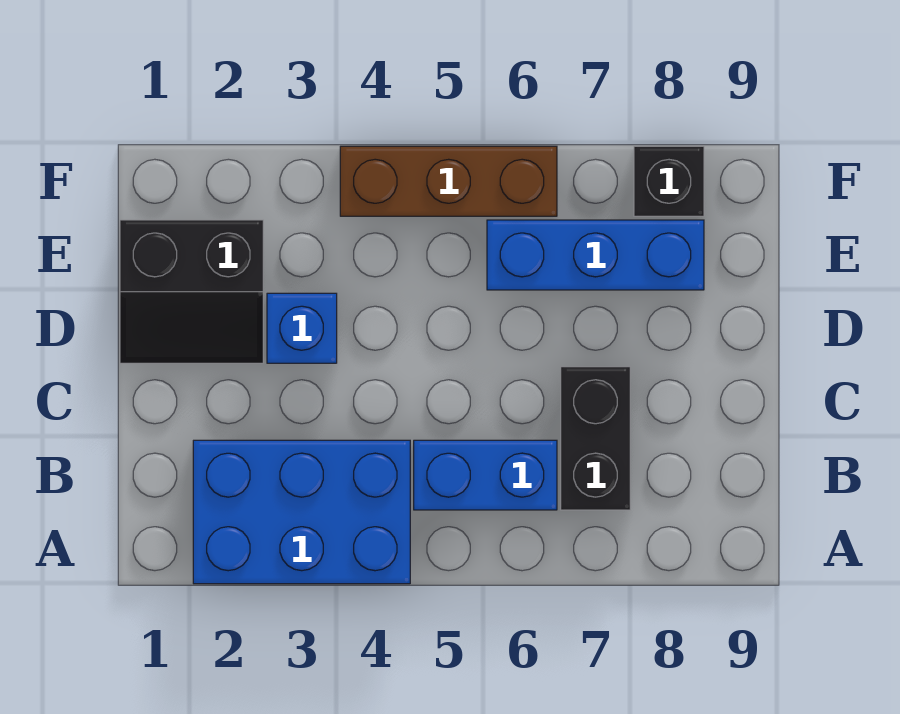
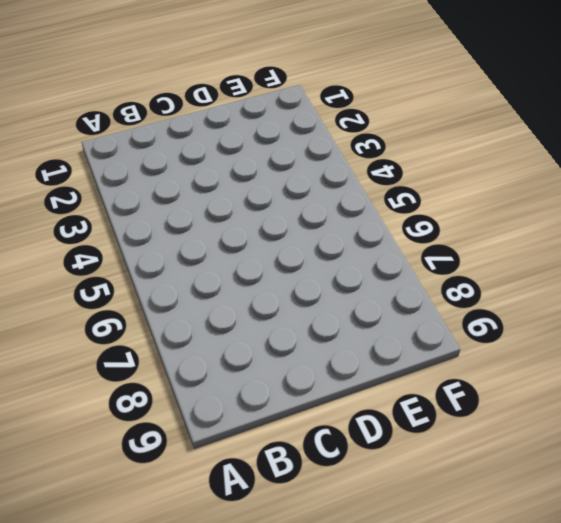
none -> blue 2x3 brick [193,440,410,584]
none -> blue 1x2 brick [414,440,557,510]

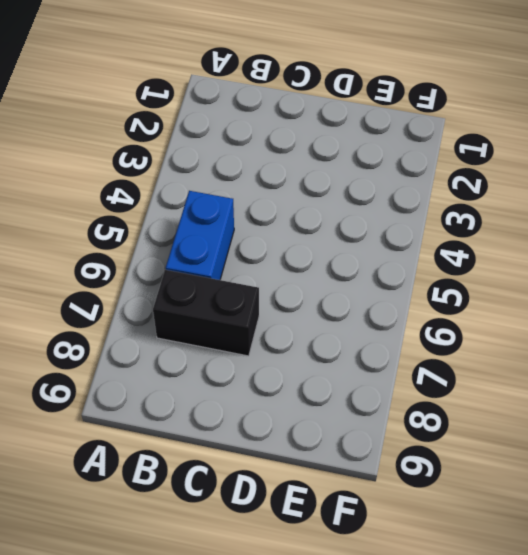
none -> blue 2x3 brick [193,440,410,584]
none -> black 2x2 slope [120,220,263,363]

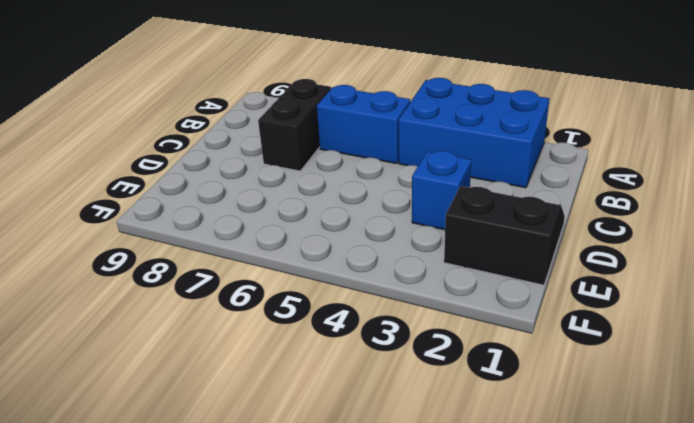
none -> blue 1x3 brick [487,220,704,290]
none -> brown 1x3 brick [340,146,557,216]

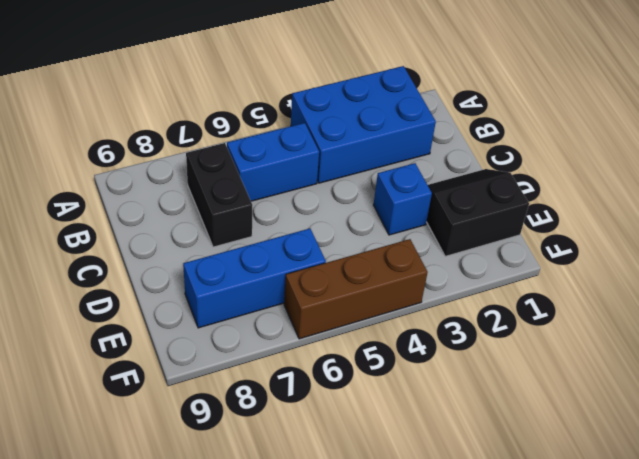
none -> black 1x1 brick [634,146,704,216]

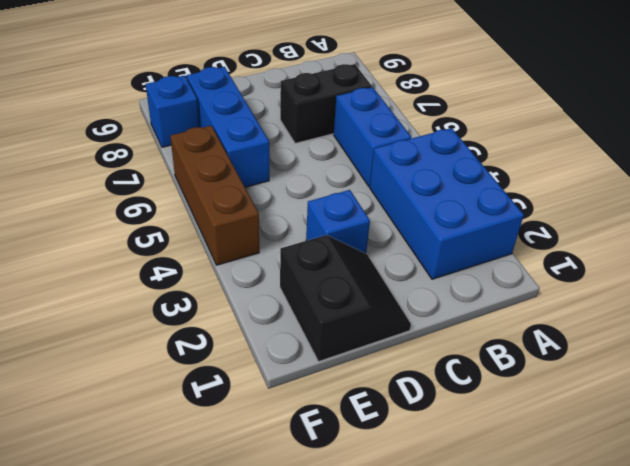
blue 1x1 brick [146,75,199,147] -> black 1x1 brick [634,146,704,216]

